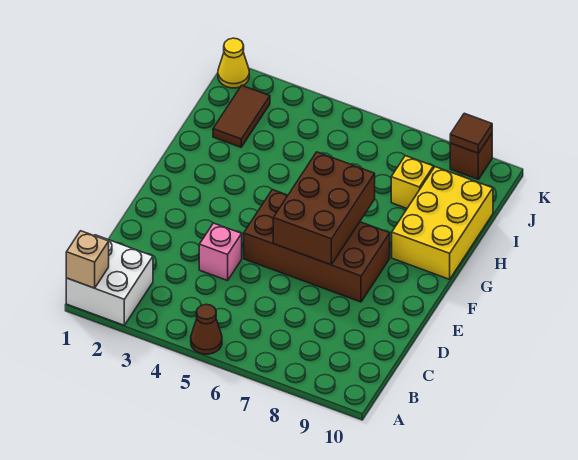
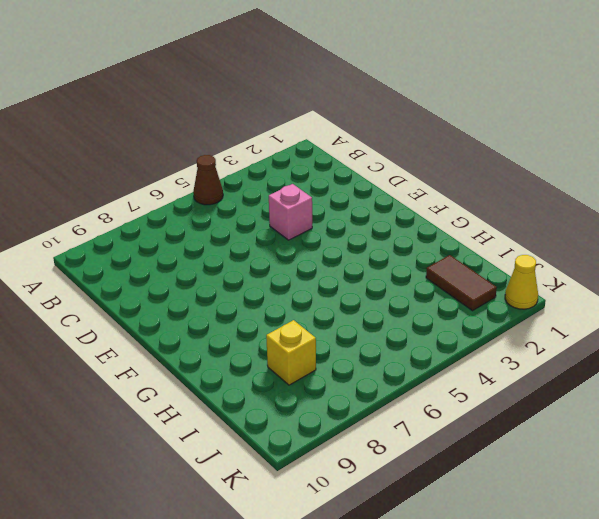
none -> white 2x2 brick [66,235,153,325]
none -> brown 2x4 brick [244,190,390,302]
none -> yellow 2x3 brick [392,167,493,279]

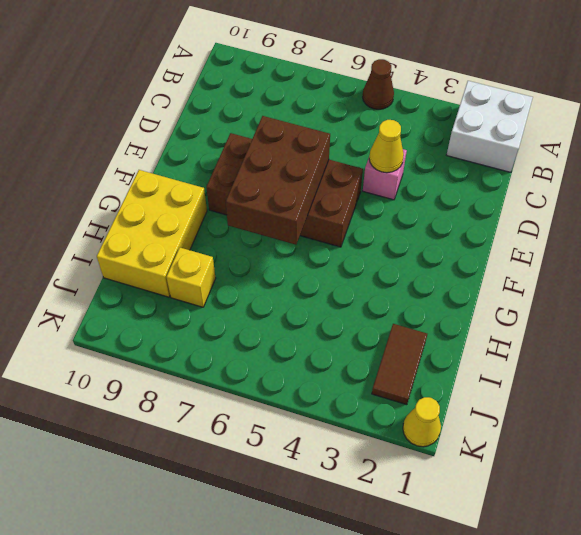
yellow 1x1 cone [369,120,404,173] -> none
none -> brown 1x1 brick [450,134,492,179]
none -> tan 1x1 brick [66,231,109,288]
none -> brown 1x1 tile [450,113,492,153]

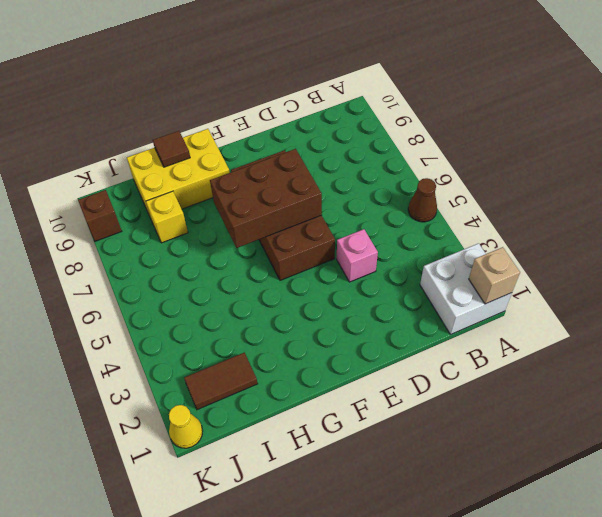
brown 1x1 tile [153,131,190,167] -> brown 1x1 tile moved to [450,113,492,153]

